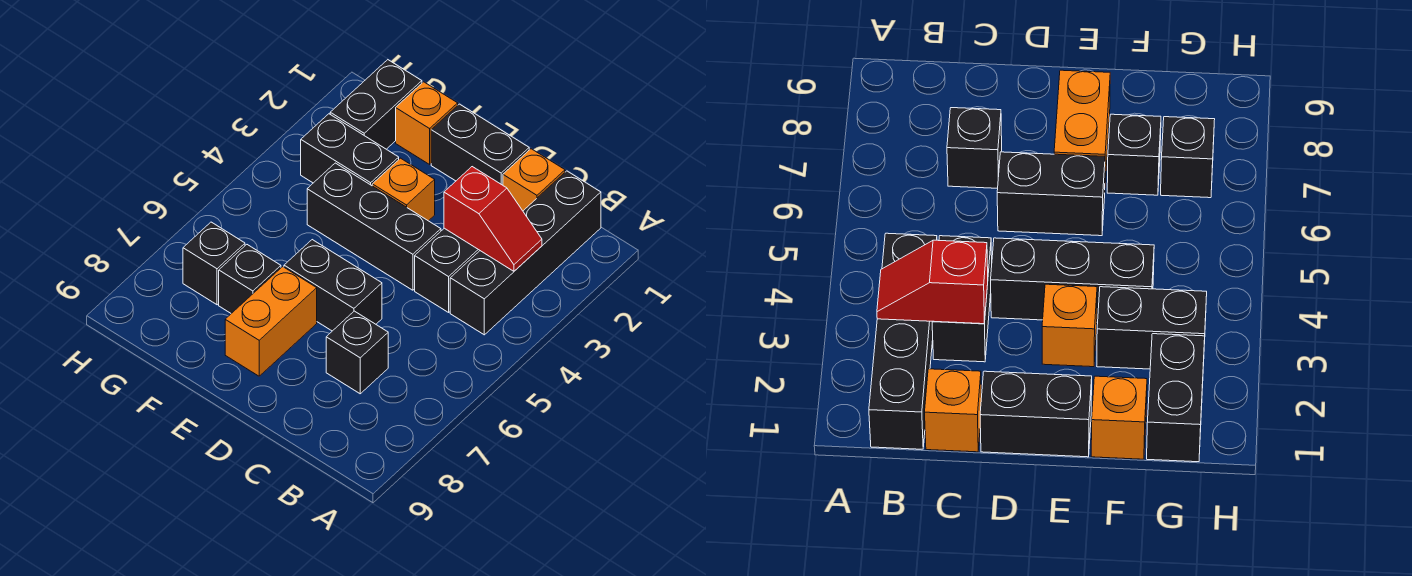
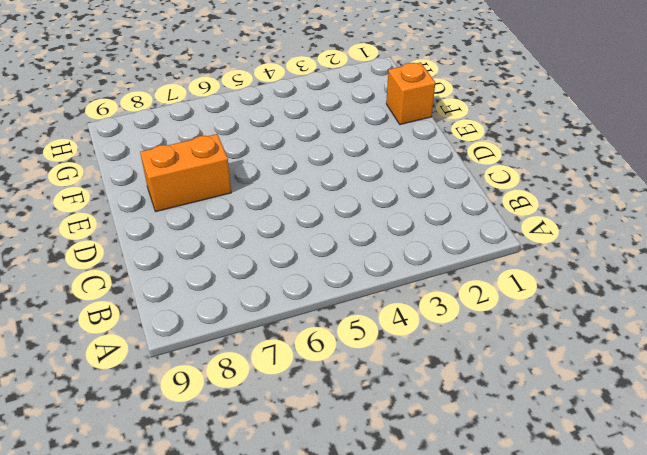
none -> black 1x4 brick [450,171,601,335]
none -> orange 1x1 brick [503,149,565,211]
none -> black 1x2 brick [415,228,480,312]

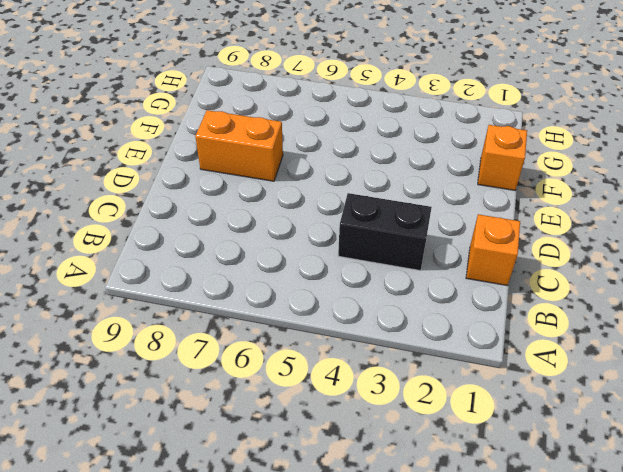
none -> black 1x4 brick [450,171,601,335]
none -> black 1x1 brick [326,311,388,394]
none -> black 1x2 brick [431,104,529,185]

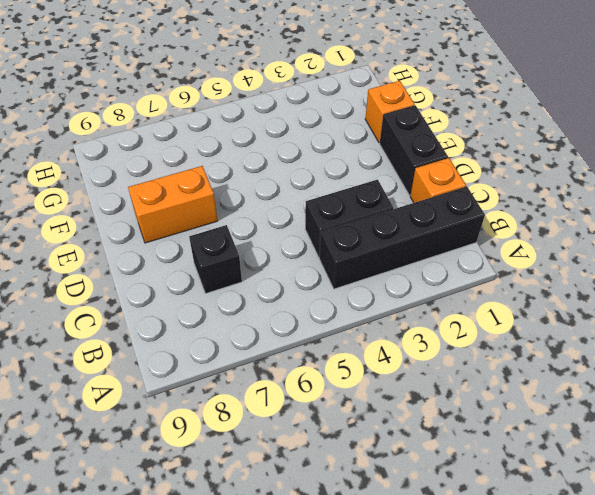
none -> black 1x3 brick [307,163,441,290]
none -> black 1x2 brick [284,240,382,331]
none -> orange 1x1 brick [372,158,435,221]

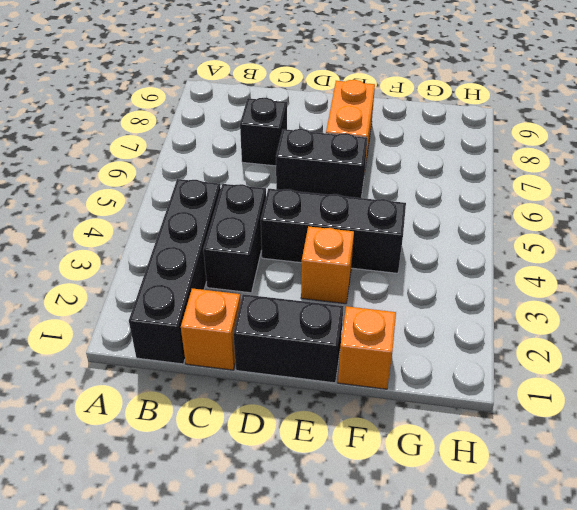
none -> black 1x2 brick [301,114,399,186]
none -> black 1x1 brick [219,245,281,313]
none -> black 1x2 brick [330,60,422,149]

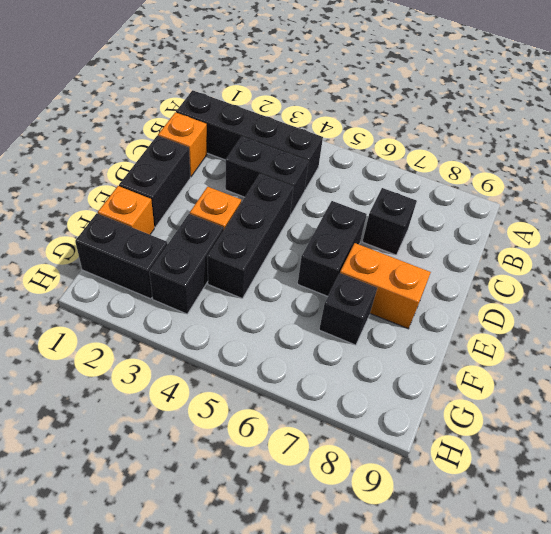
none -> black 1x1 brick [183,222,245,305]
none -> red 1x2 slope [444,167,542,271]

